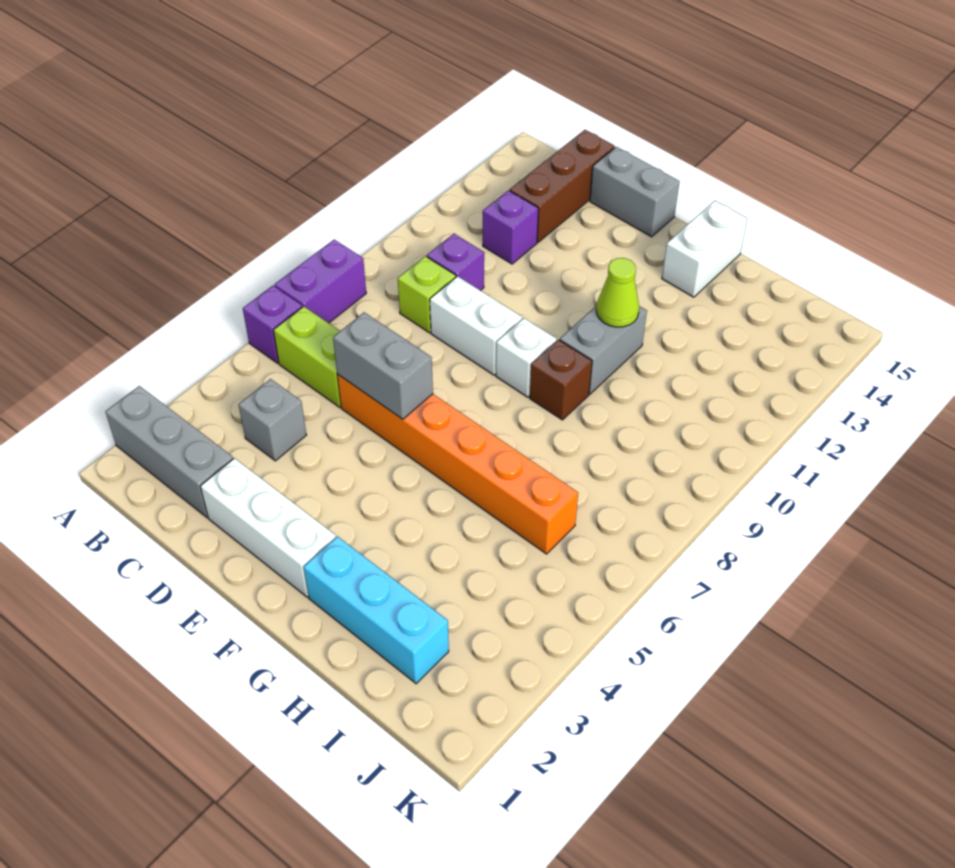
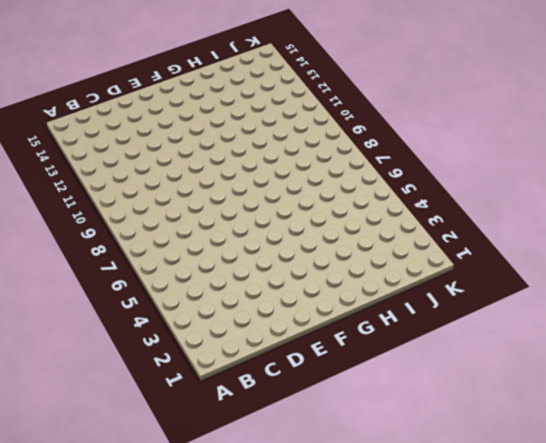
none -> grey 1x3 brick [105,386,233,518]
none -> purple 1x1 brick [243,286,302,363]
none -> purple 1x2 brick [275,239,366,323]

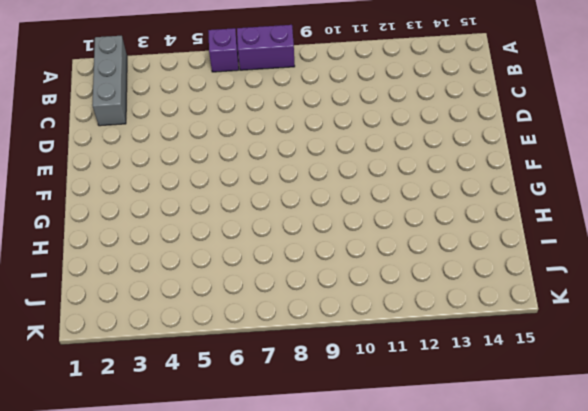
none -> lime 1x2 brick [273,306,341,407]
none -> grey 1x1 brick [239,379,306,461]
none -> lime 1x1 brick [398,256,456,333]

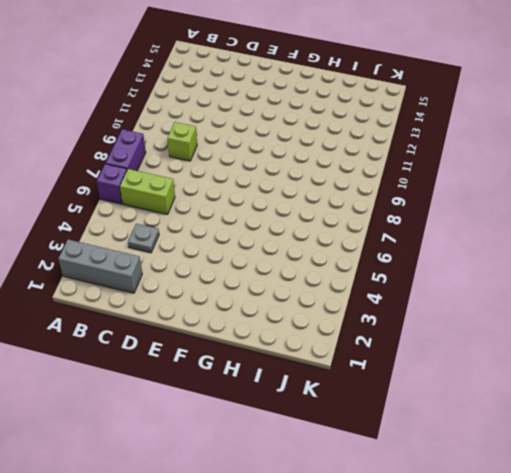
grey 1x1 plate [128,224,159,253] -> grey 1x1 brick [239,379,306,461]
none -> purple 1x1 brick [427,234,484,291]
none -> purple 1x1 brick [483,190,539,264]
none -> brown 1x3 brick [510,130,615,242]

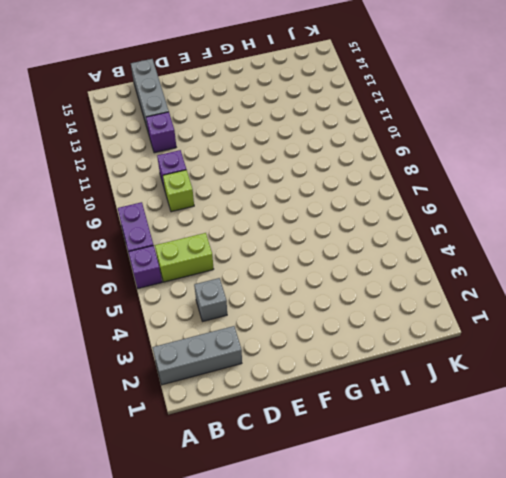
grey 1x3 brick [131,59,169,130] -> brown 1x3 brick [510,130,615,242]
none -> white 1x3 brick [200,458,336,597]
none -> orange 1x6 brick [337,374,578,554]
none -> white 1x2 brick [430,276,522,375]

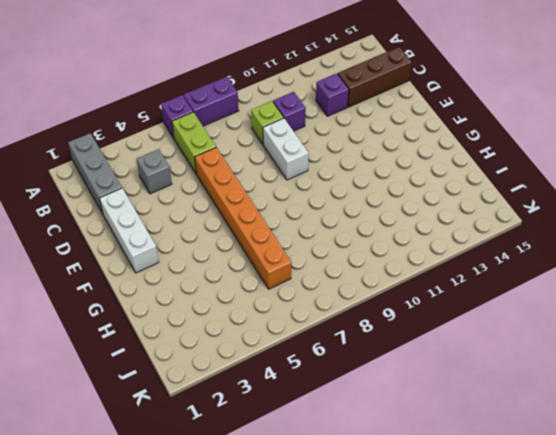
none -> grey 1x2 brick [590,147,680,237]
none -> white 1x1 brick [496,318,557,397]
none -> cyan 1x3 brick [304,537,449,684]

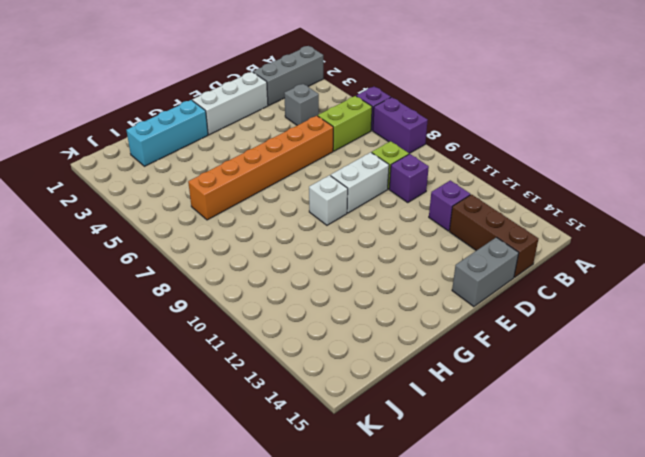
none -> brown 1x1 brick [530,340,592,420]
none -> grey 1x2 brick [560,306,647,394]
none -> white 1x2 brick [662,201,747,297]

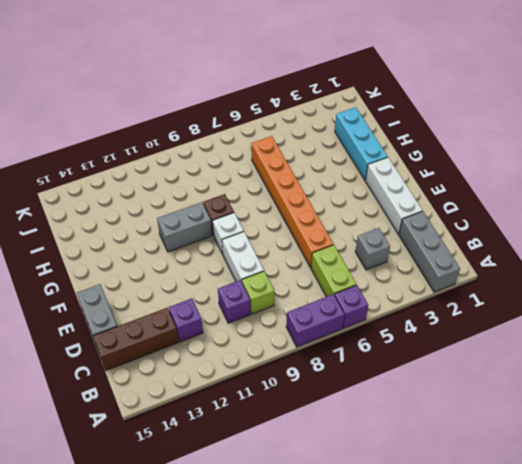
none -> white 1x2 brick [662,201,747,297]
none -> grey 1x2 brick [333,312,433,419]
none -> lime 1x1 cone [596,258,639,327]

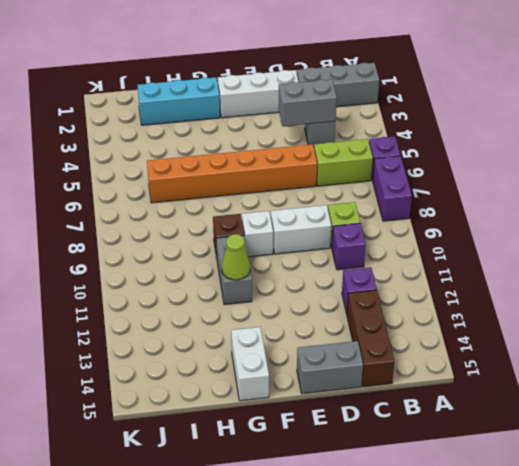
grey 1x2 brick [278,79,337,126] -> grey 1x2 brick moved to [333,312,433,419]

